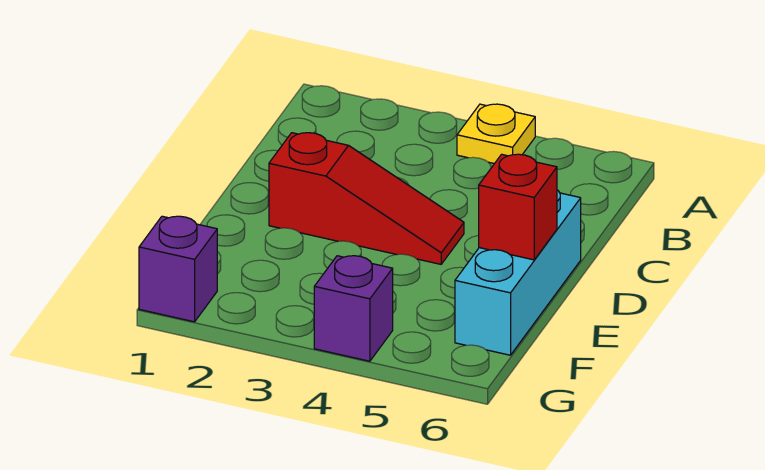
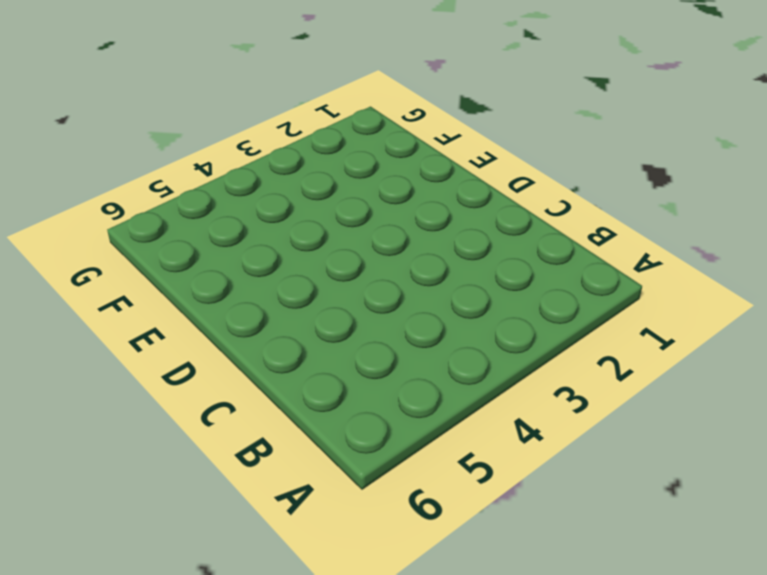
none -> yellow 1x1 plate [457,104,535,164]
none -> red 1x3 slope [269,133,464,264]

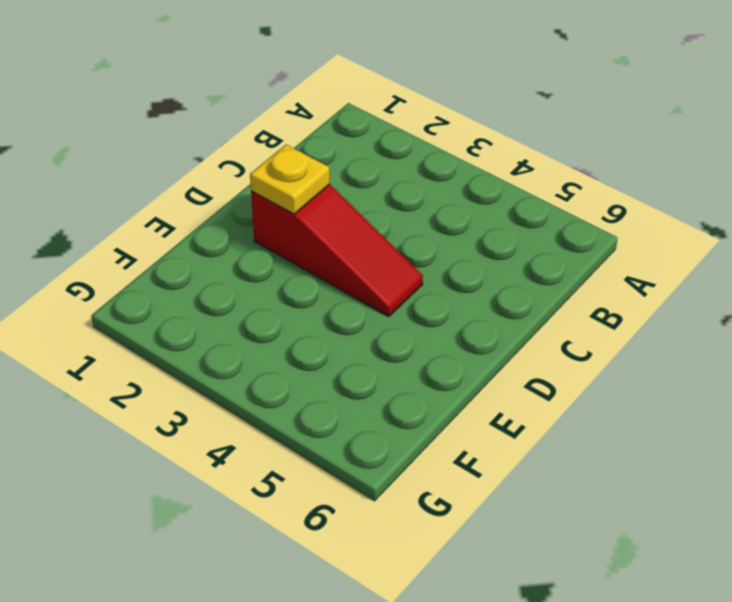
yellow 1x1 plate [250,145,330,214] -> yellow 1x1 plate moved to [457,104,535,164]
none -> cyan 1x3 brick [455,190,581,355]
none -> purple 1x1 brick [139,216,217,322]

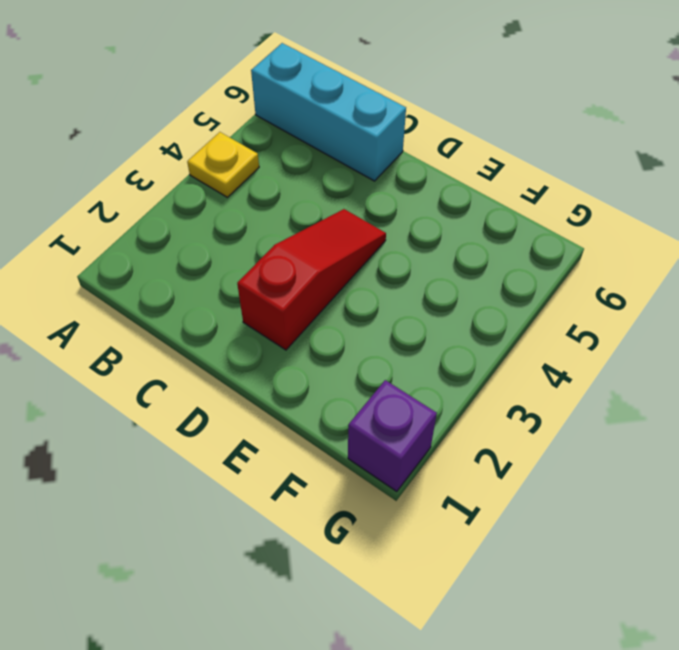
cyan 1x3 brick [251,43,406,181] -> cyan 1x3 brick moved to [455,190,581,355]
none -> purple 1x1 brick [314,256,393,361]
none -> red 1x1 brick [479,154,557,260]

